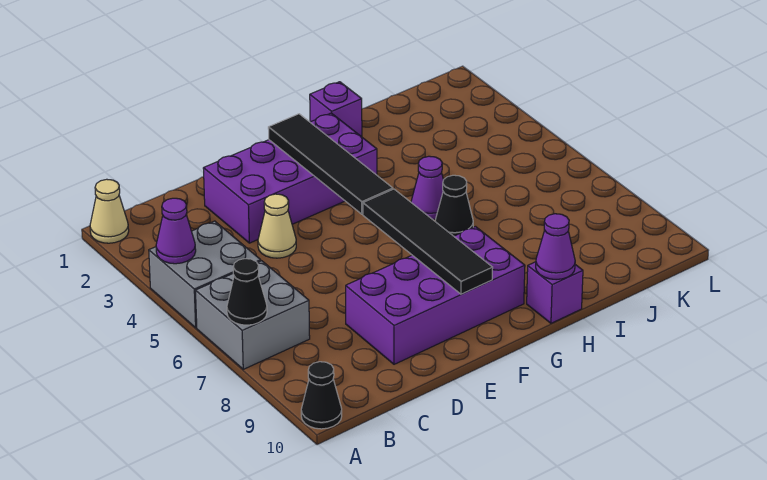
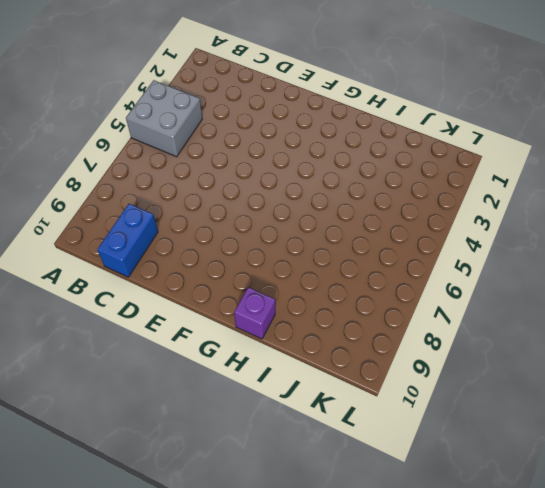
blue 1x2 brick [97,204,158,277] -> none
none -> tan 1x1 cone [90,179,129,243]
none -> grey 2x2 brick [195,261,310,369]
none -> black 1x1 cone [301,362,342,429]

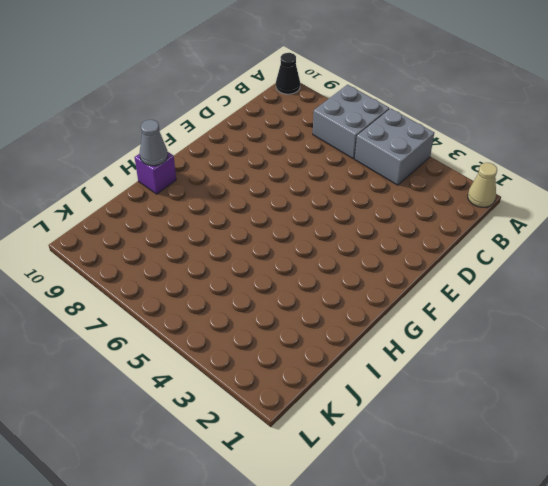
grey 1x1 cone [140,120,168,166] -> purple 1x1 cone [536,214,575,280]
none -> purple 2x4 brick [203,113,377,243]
none -> tan 1x1 cone [258,194,296,258]
none -> purple 2x4 brick [346,227,525,364]

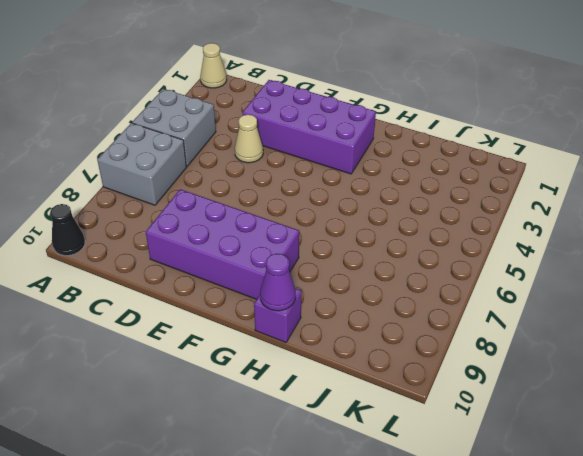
none -> purple 1x1 brick [310,82,362,137]
none -> purple 1x1 cone [411,156,443,219]
none -> black 1x1 cone [435,175,473,236]

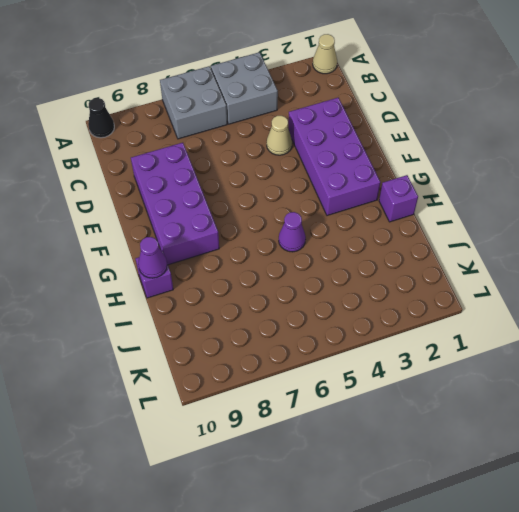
none -> black 1x1 cone [435,175,473,236]
none -> purple 1x1 cone [156,198,196,264]
none -> black 1x1 cone [227,259,267,325]

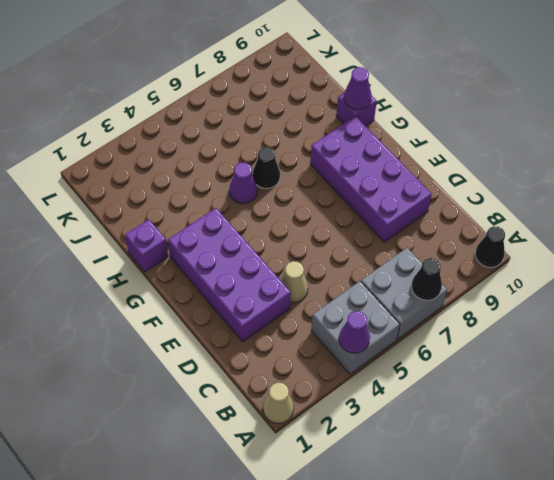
none -> black 1x4 tile [268,114,393,214]
none -> black 1x4 tile [363,189,493,294]

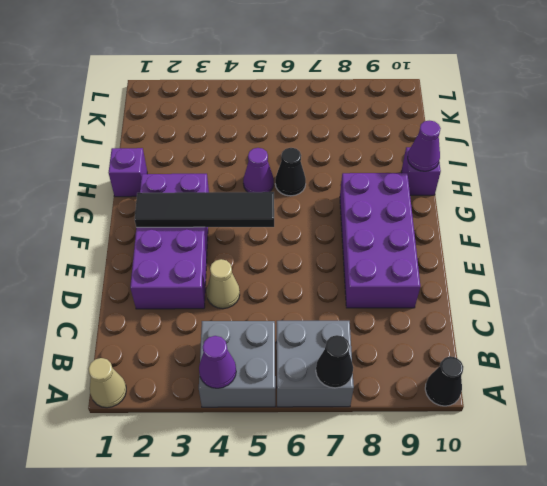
none -> black 1x4 tile [363,189,493,294]

